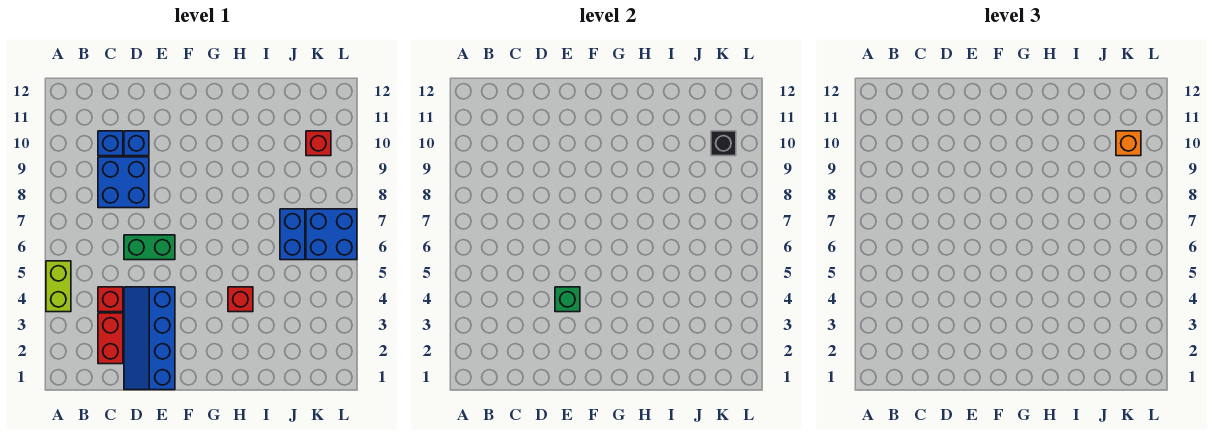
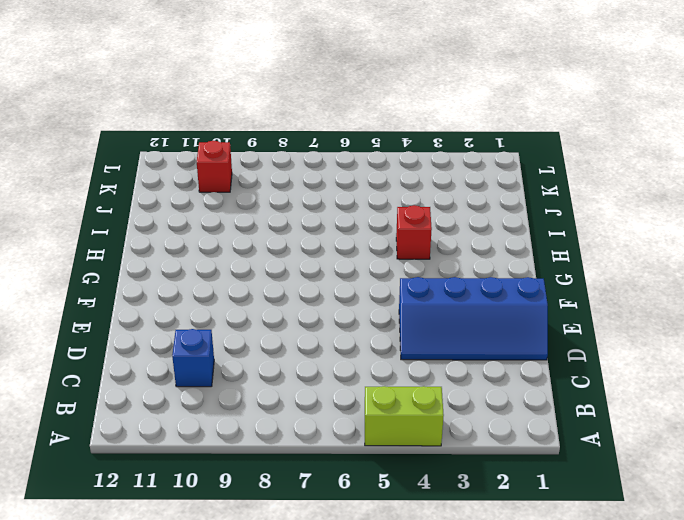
none -> red 1x2 brick [98,313,123,364]
none -> red 1x1 brick [98,287,123,312]
none -> blue 2x2 brick [98,157,149,208]

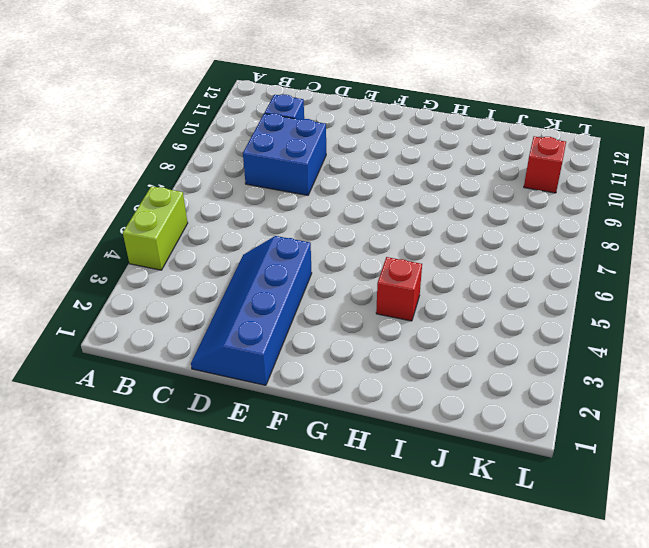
none -> red 1x2 brick [98,313,123,364]
none -> red 1x1 brick [98,287,123,312]
none -> green 1x2 brick [124,235,175,260]

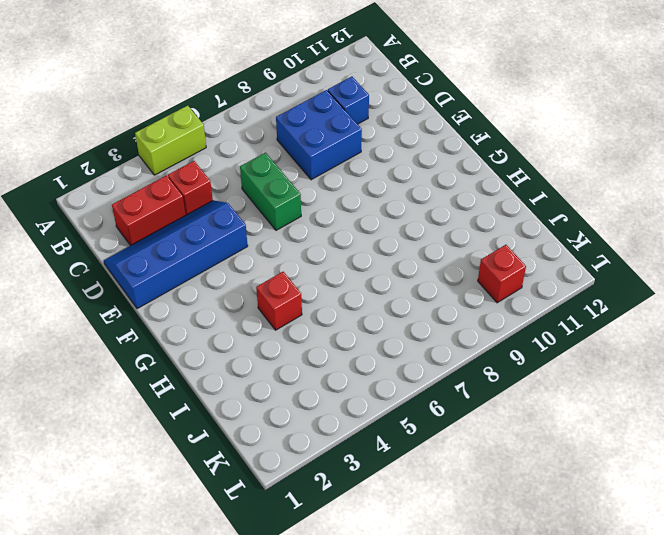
none -> blue 1x1 brick [124,131,149,156]
none -> blue 1x2 brick [280,209,305,260]
none -> blue 2x2 brick [306,209,357,260]

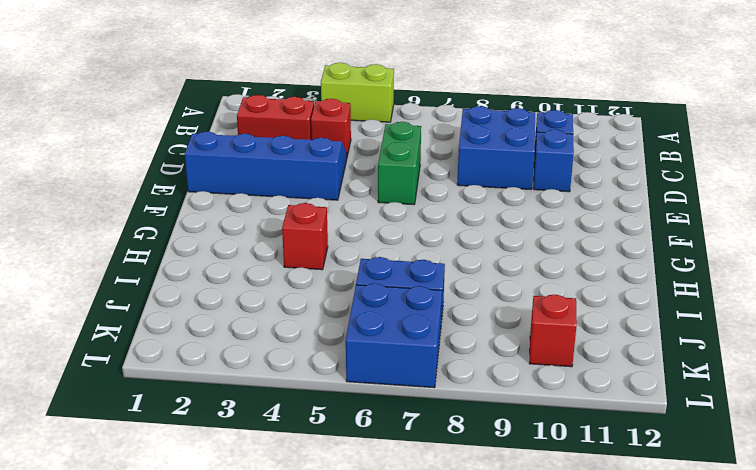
none -> green 1x1 brick [555,287,580,312]
none -> black 1x1 brick [711,131,736,156]
none -> orange 1x1 brick [1116,131,1141,156]

